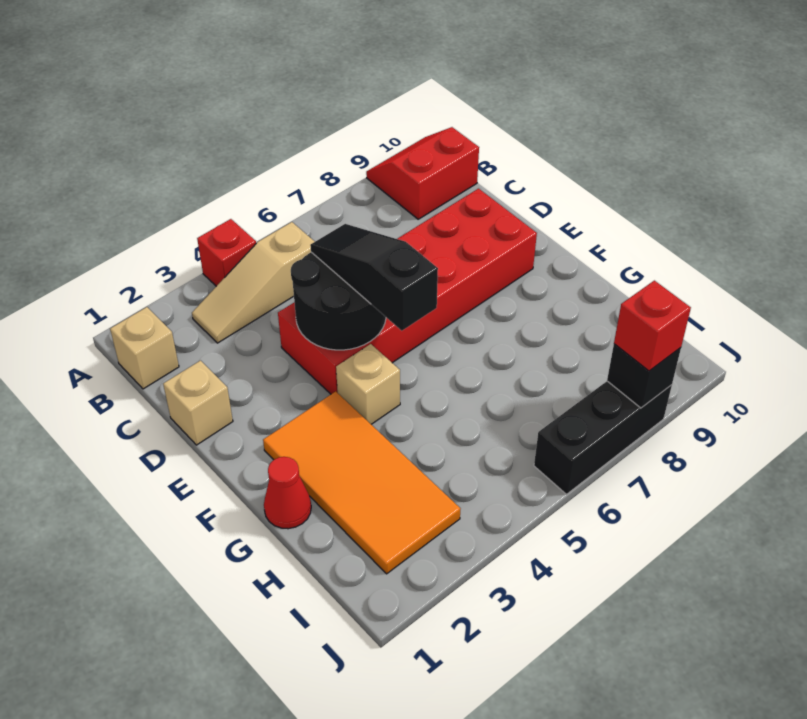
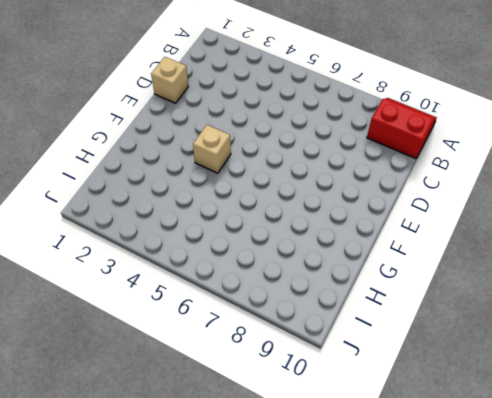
none -> red 1x1 brick [197,219,256,286]
none -> tan 1x1 brick [110,307,179,389]
none -> tan 1x3 slope [192,222,315,343]

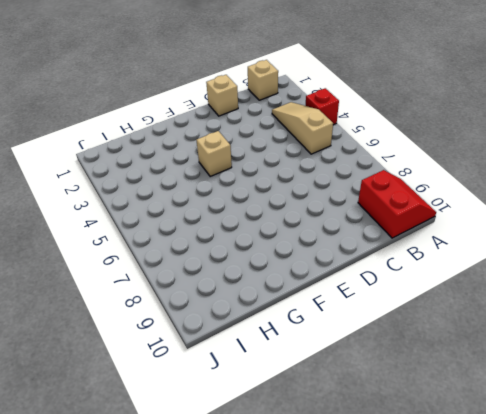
none -> red 2x6 brick [278,189,537,394]
none -> orange 2x4 tile [263,391,460,574]
none -> red 1x1 cone [264,457,311,529]

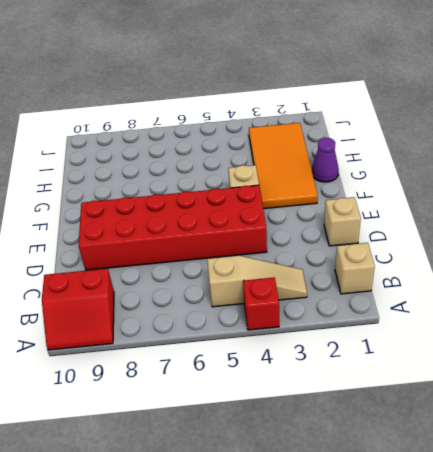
purple 1x1 cone [312,138,339,182] -> red 1x1 cone [264,457,311,529]
none -> black 1x3 brick [534,381,672,494]
none -> black 2x2 round brick [291,252,386,350]
none -> black 1x1 brick [607,344,681,408]

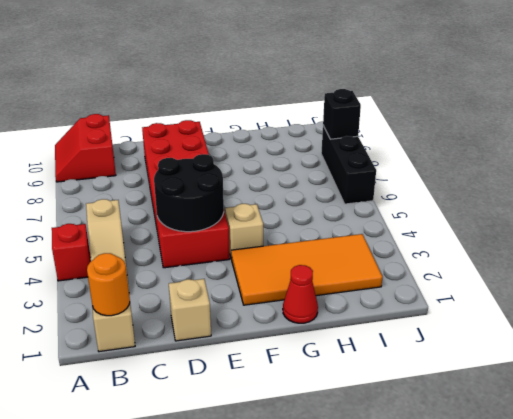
orange 1x1 round brick [87,253,130,316] -> none
none -> black 1x3 slope [310,224,438,331]
none -> red 1x1 brick [614,281,691,371]

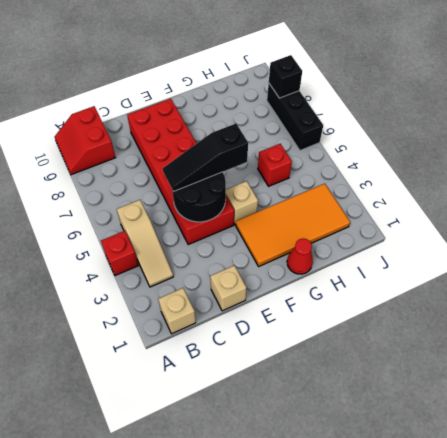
red 1x1 brick [258,144,292,186] -> red 1x1 brick moved to [614,281,691,371]

